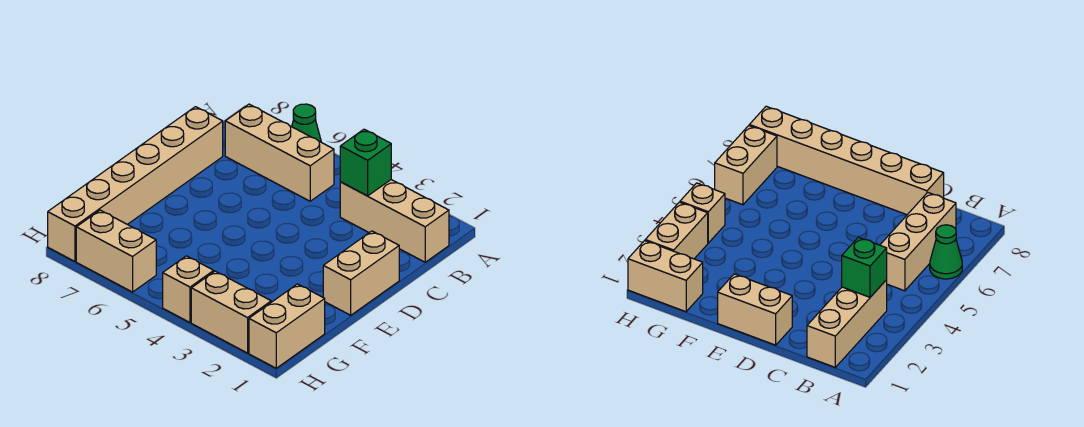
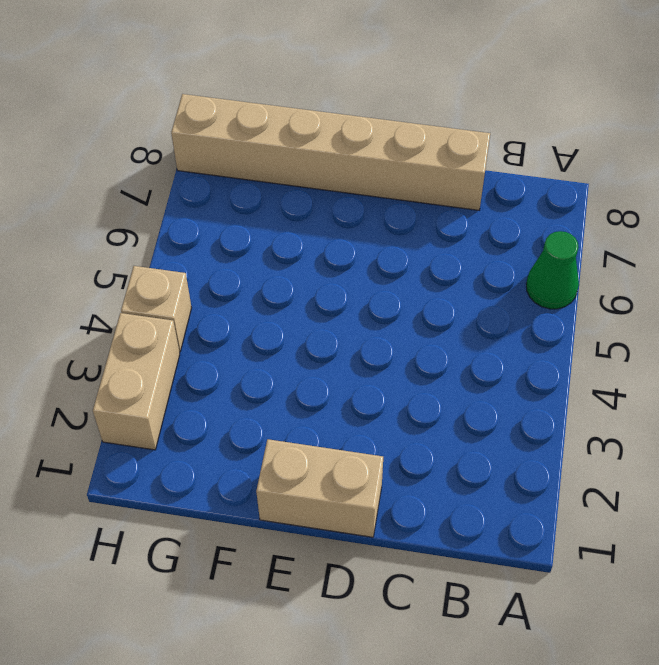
none -> tan 1x3 brick [340,180,449,262]
none -> tan 1x3 brick [225,104,334,201]

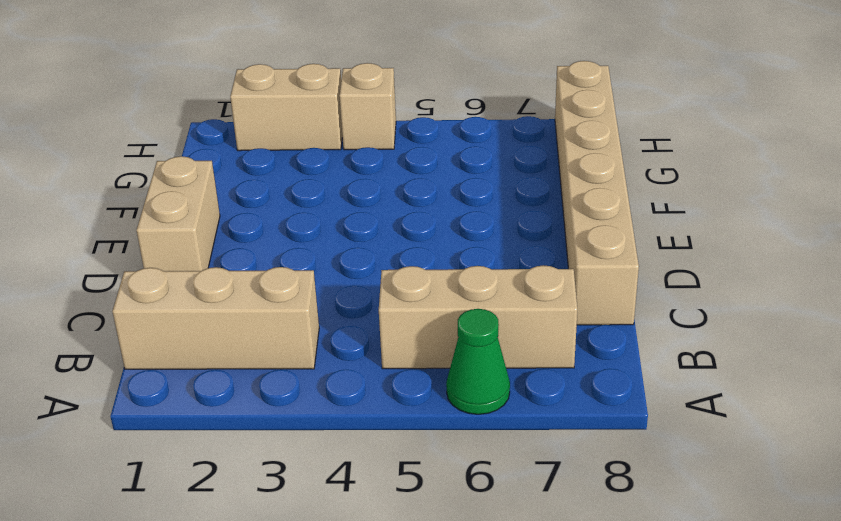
none -> tan 1x2 brick [249,284,325,368]
none -> tan 1x2 brick [76,210,156,292]

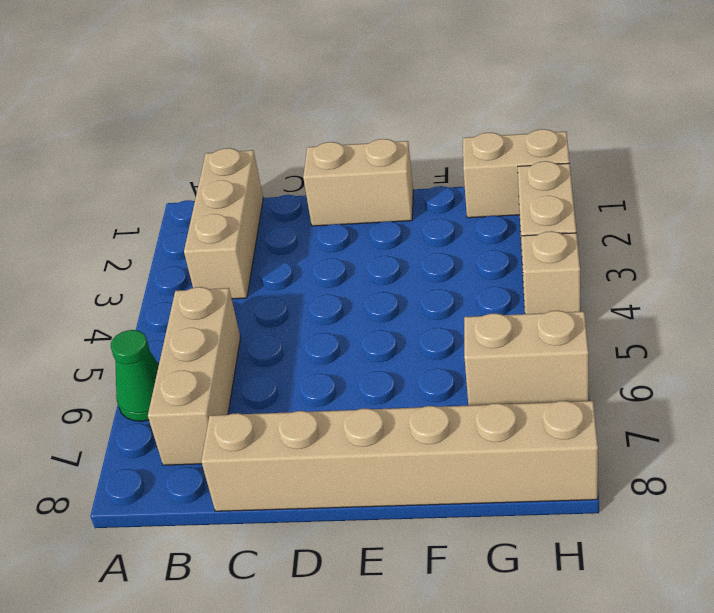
tan 1x2 brick [464,311,589,406] -> tan 1x2 brick turned to [76,210,156,292]
none -> green 1x1 brick [340,129,391,196]

